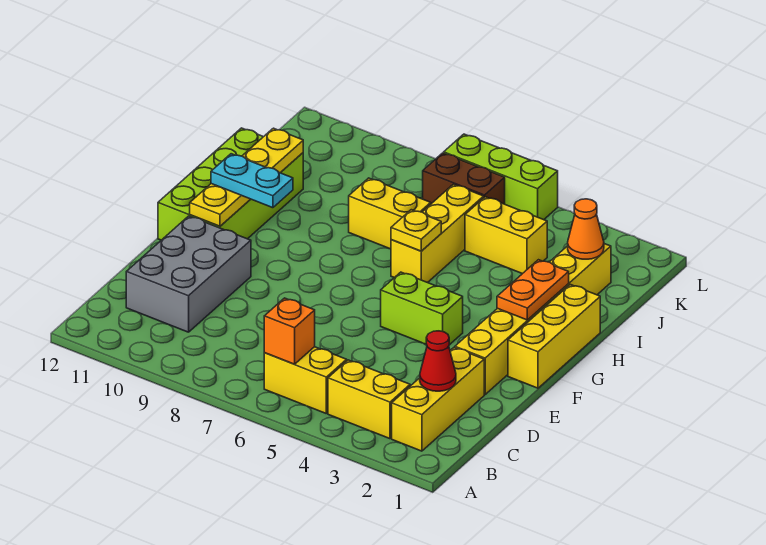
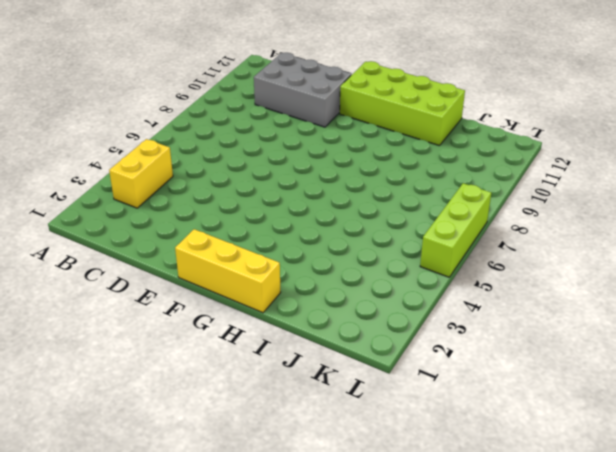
none -> yellow 1x3 brick [392,347,484,451]
none -> yellow 1x2 brick [264,347,347,413]
none -> yellow 1x6 brick [455,244,611,395]

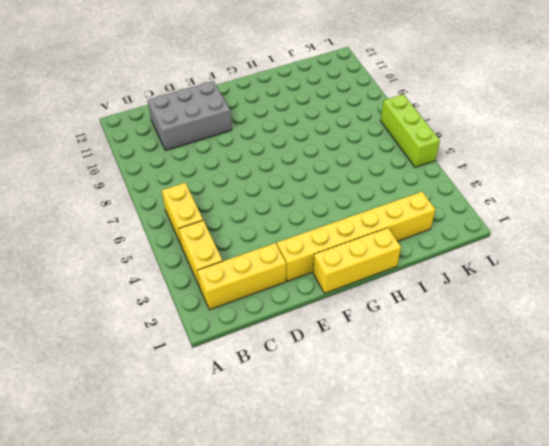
none -> lime 1x2 brick [381,272,463,345]
none -> lime 2x4 brick [158,128,303,240]
none -> yellow 1x3 brick [391,184,484,283]

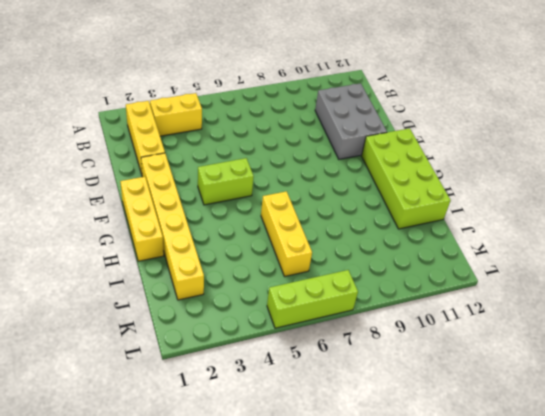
none -> yellow 1x2 brick [264,347,347,413]
none -> yellow 1x2 brick [349,178,431,249]
none -> yellow 1x2 brick [465,197,547,274]

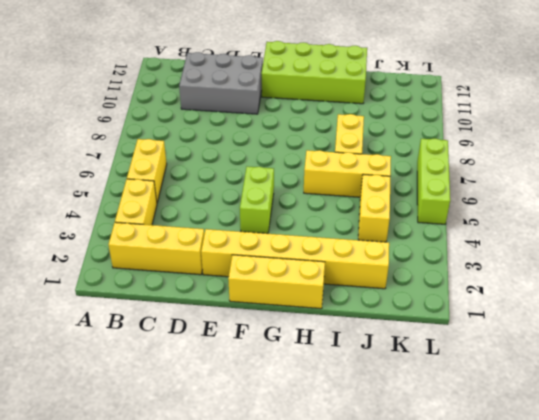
none -> brown 1x2 brick [423,153,505,204]
none -> orange 1x1 brick [264,298,315,364]
none -> red 1x1 cone [420,331,456,391]

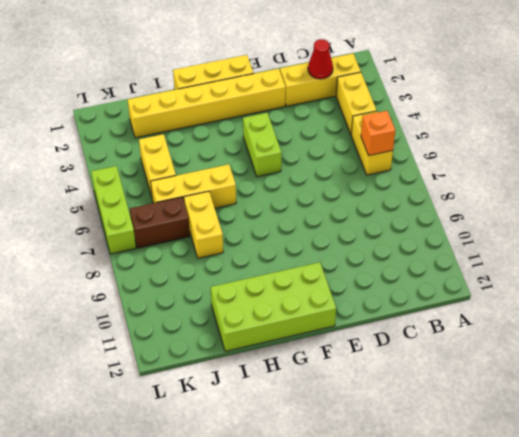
brown 1x2 brick [130,197,190,248] -> brown 1x2 brick turned to [423,153,505,204]
none -> grey 2x3 brick [126,216,251,332]
none -> yellow 1x4 plate [190,128,303,226]
none -> orange 1x2 plate [497,260,569,320]

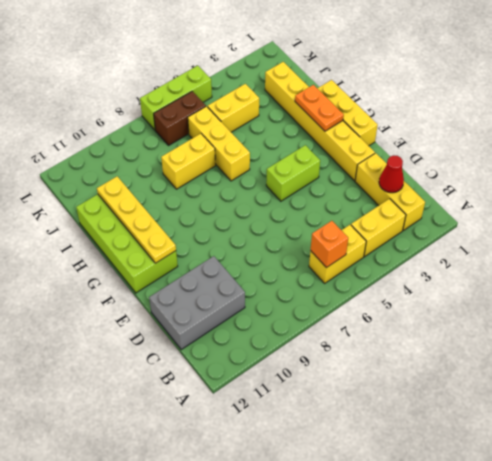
grey 2x3 brick [149,256,245,349] -> grey 2x3 brick turned to [126,216,251,332]
none -> yellow 1x1 plate [391,210,441,251]
none -> orange 1x1 cone [568,199,604,259]
none -> cyan 1x2 plate [211,154,293,208]

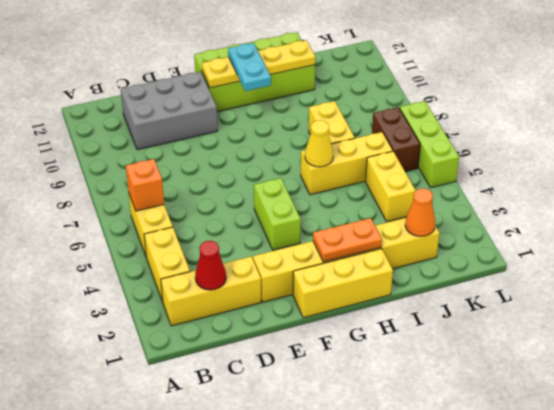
yellow 1x1 cone [305,120,333,167] -> yellow 1x1 plate [391,210,441,251]

